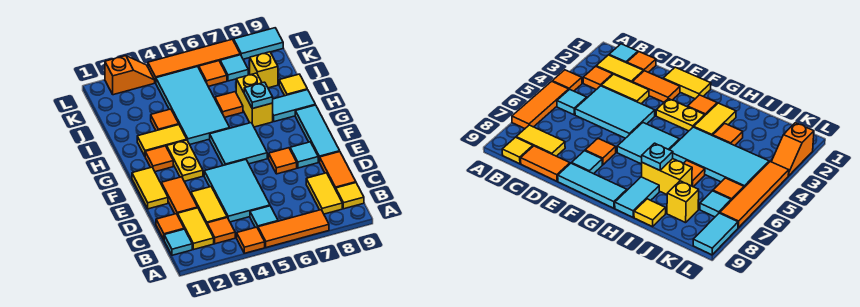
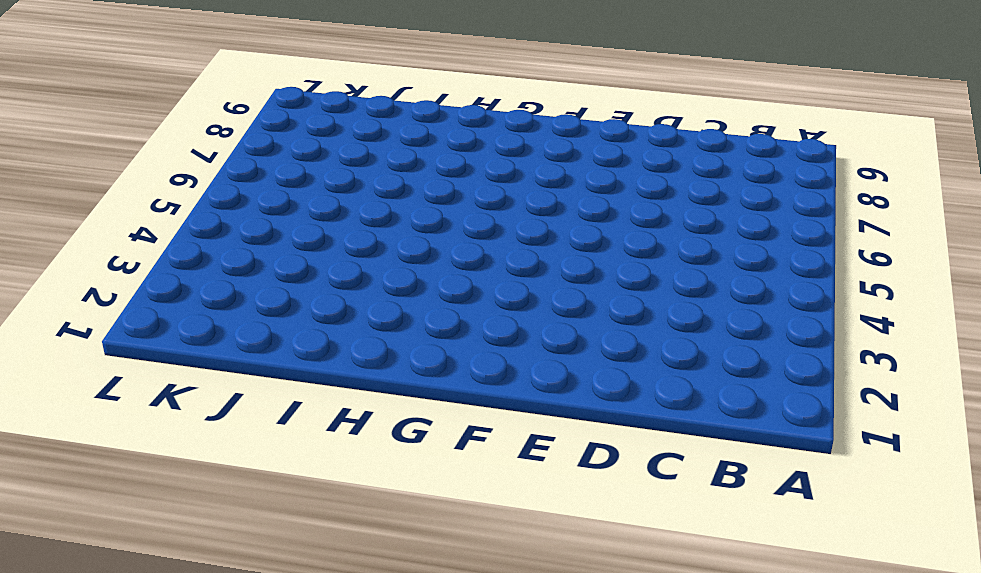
none -> orange 1x1 tile [237,227,265,253]
none -> orange 1x3 tile [258,210,329,248]
none -> cyan 1x1 tile [164,229,192,255]
none -> yellow 1x2 tile [178,208,214,250]

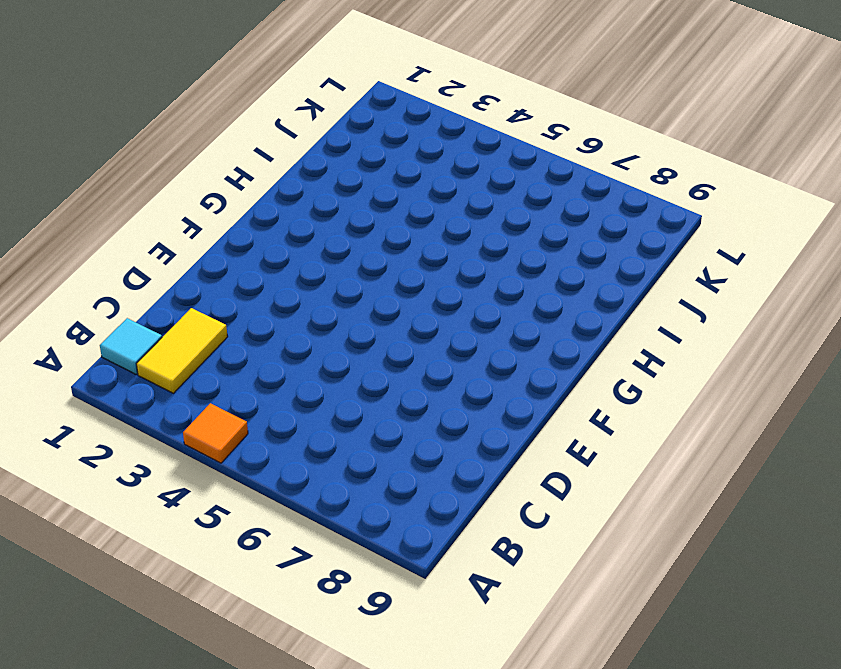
none -> orange 1x3 tile [258,210,329,248]
none -> orange 1x1 tile [207,218,235,244]
none -> cyan 1x1 tile [250,206,278,228]
none -> yellow 1x2 tile [306,173,342,214]

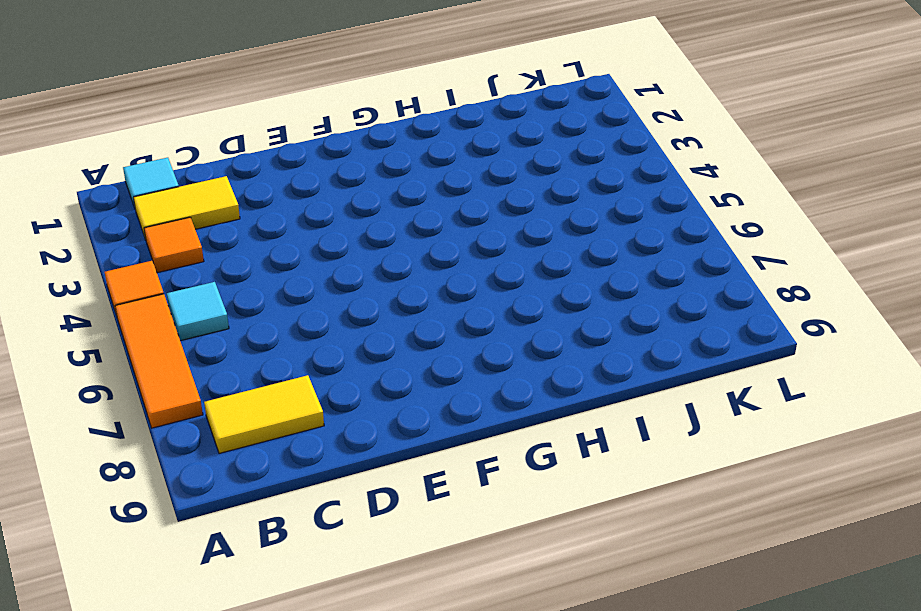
none -> yellow 1x1 tile [336,183,364,209]
none -> orange 1x1 tile [156,214,184,239]
none -> yellow 1x2 tile [191,187,227,224]
none -> cyan 2x3 tile [204,160,270,222]

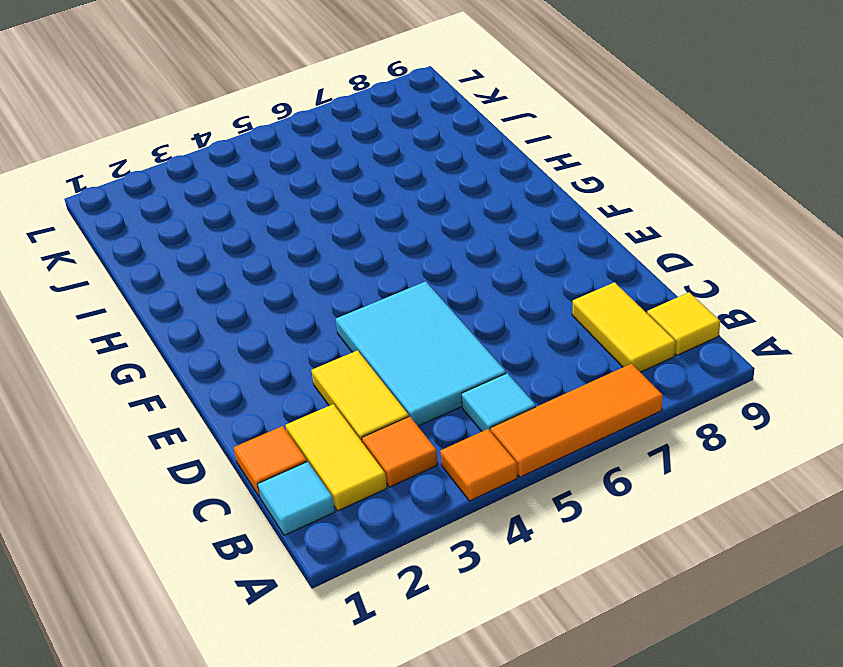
none -> orange 1x2 tile [320,152,356,189]
none -> orange 1x2 tile [161,177,198,215]
none -> yellow 1x2 tile [132,167,168,209]
none -> orange 1x1 tile [269,148,297,174]

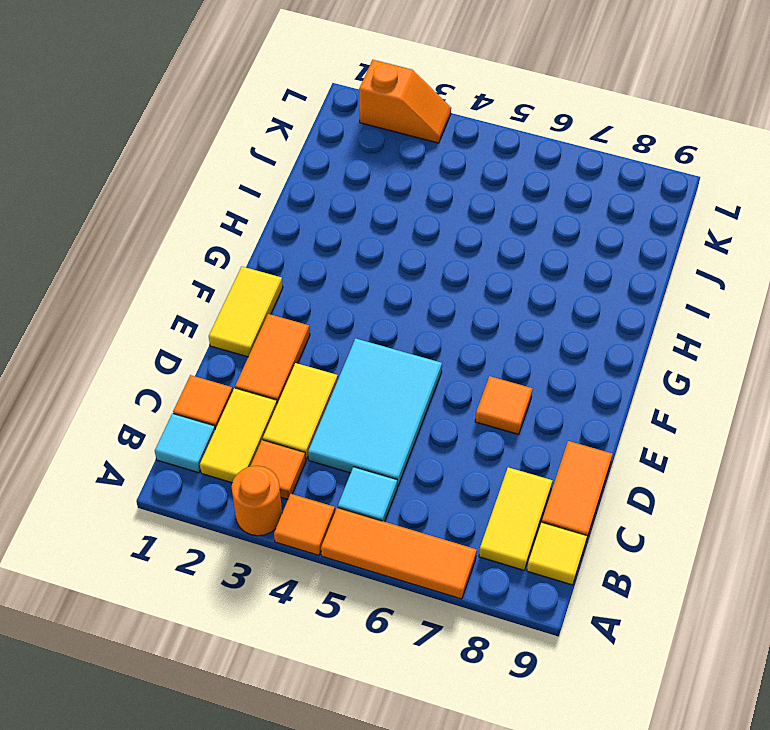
orange 1x1 round brick [232,466,282,536] -> none
none -> cyan 1x1 tile [290,142,318,168]
none -> cyan 1x3 tile [295,105,340,162]
none -> yellow 1x2 plate [167,140,203,181]
none -> cyan 2x2 tile [210,123,267,165]

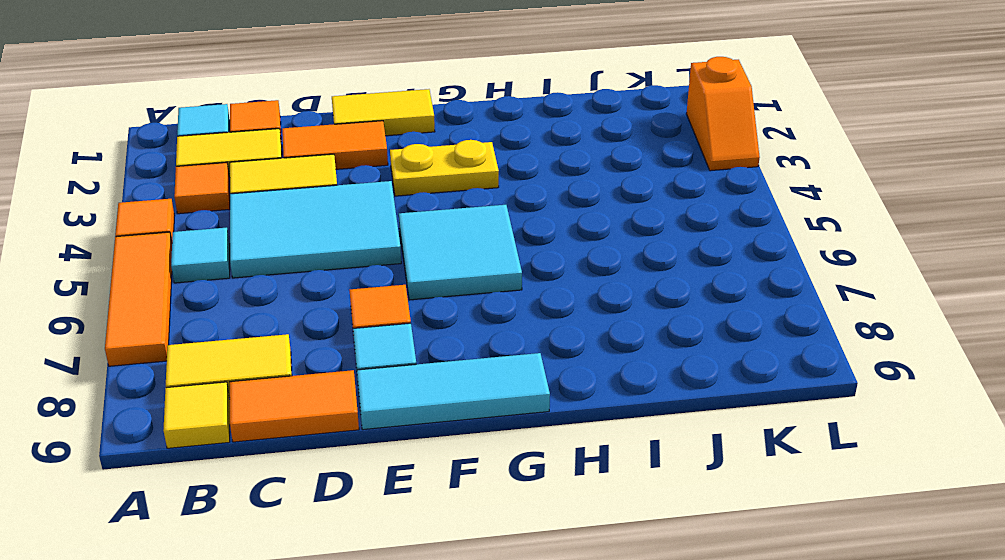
none -> orange 1x1 tile [145,146,173,172]
none -> yellow 1x2 tile [137,125,187,156]
none -> cyan 2x4 tile [156,66,230,144]
none -> yellow 1x2 brick [236,73,273,127]

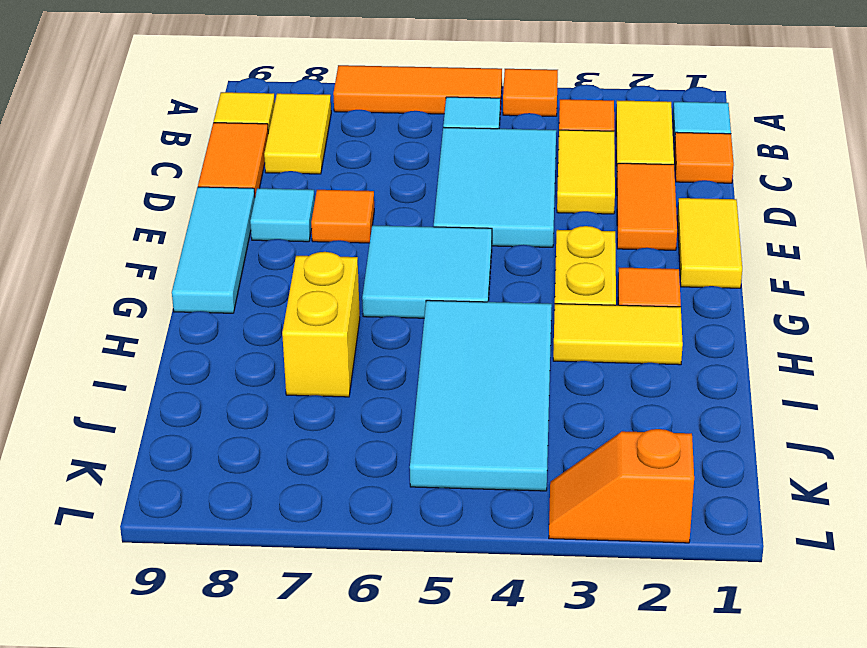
none -> cyan 1x2 tile [273,90,315,122]
none -> orange 1x1 tile [151,109,179,131]
none -> orange 1x1 tile [215,92,243,117]
none -> yellow 1x1 tile [279,74,307,96]

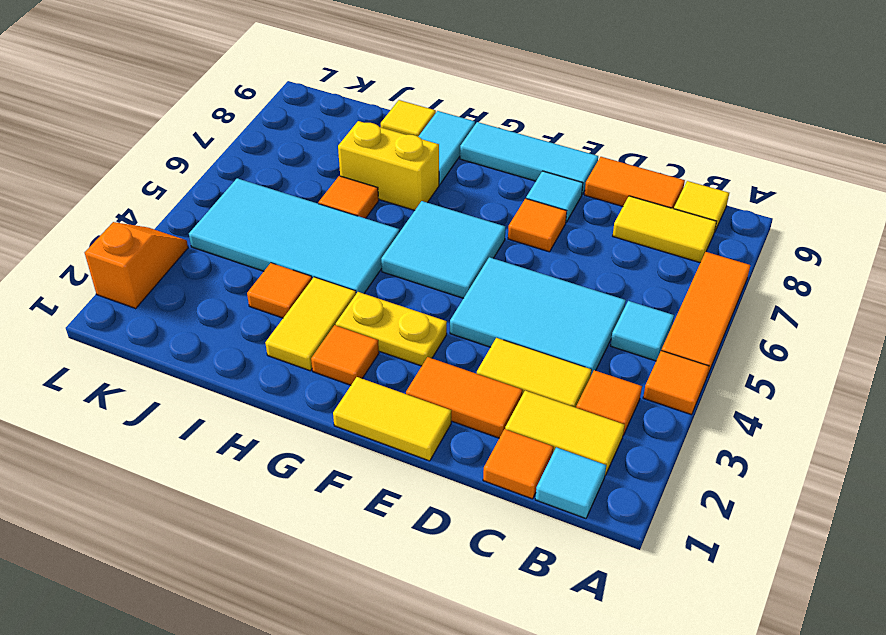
none -> yellow 1x1 brick [250,52,278,88]
none -> orange 1x1 tile [199,61,227,86]
none -> cyan 1x1 tile [220,55,248,81]
none -> orange 1x4 tile [148,39,240,83]

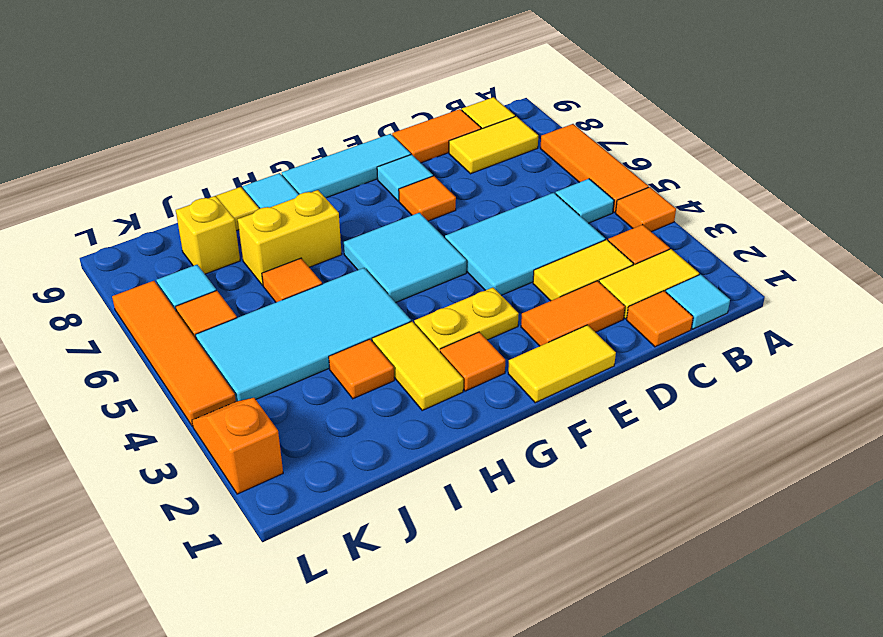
none -> cyan 1x2 tile [234,28,283,59]
none -> cyan 1x1 plate [244,82,273,109]

